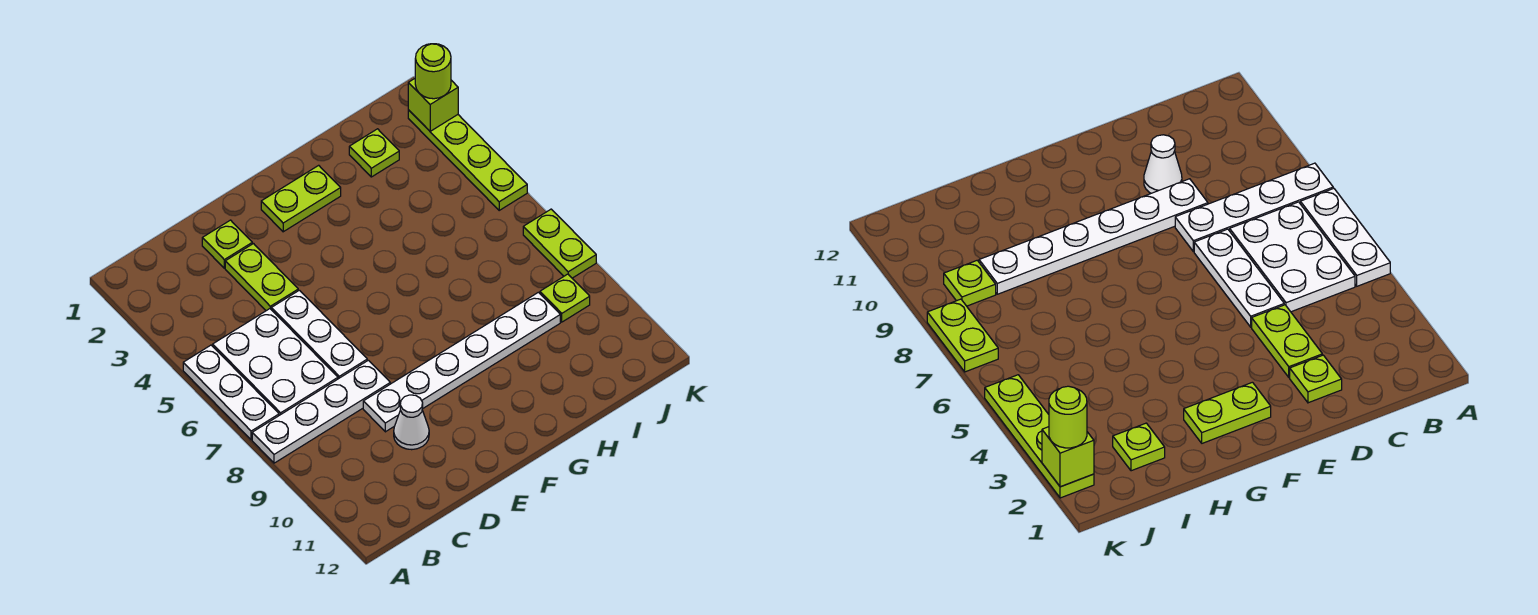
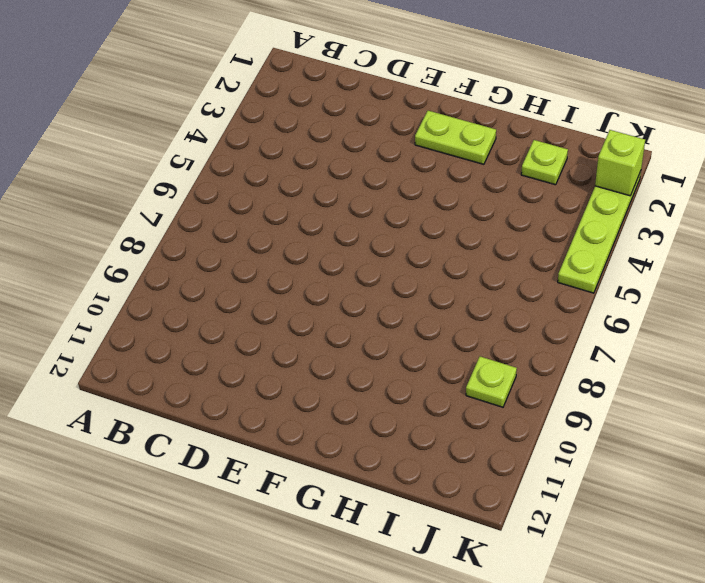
none -> white 1x3 plate [183,345,279,440]
none -> white 1x4 plate [252,360,390,463]
none -> white 2x3 plate [213,309,338,415]

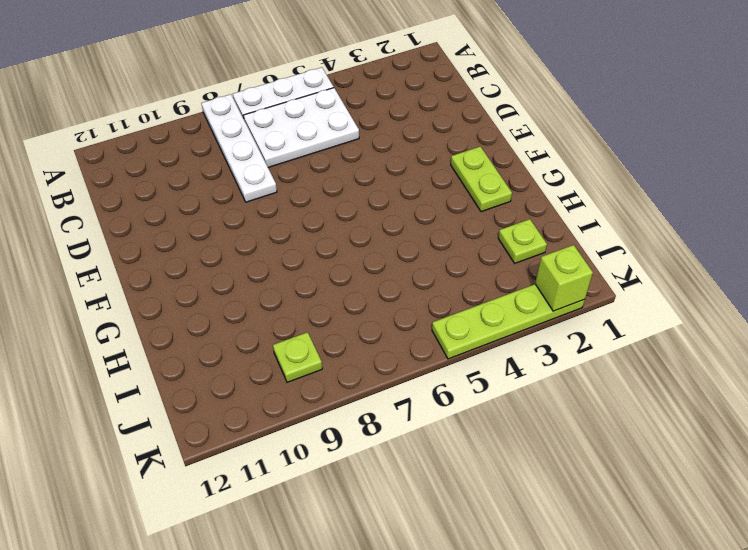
none -> lime 1x1 plate [202,220,252,268]
none -> lime 1x2 plate [225,244,298,311]
none -> white 1x3 plate [271,290,367,379]

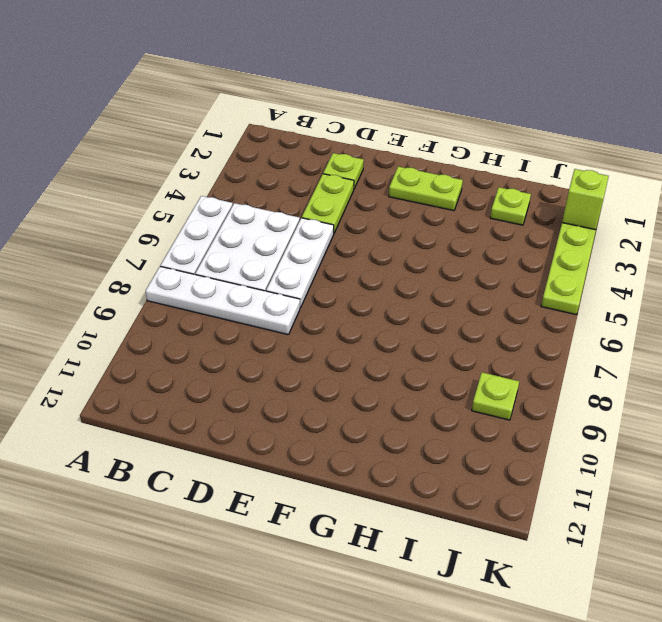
none -> white 1x6 plate [363,292,560,432]
none -> white 1x1 cone [394,395,429,450]
none -> lime 1x2 plate [523,209,596,278]

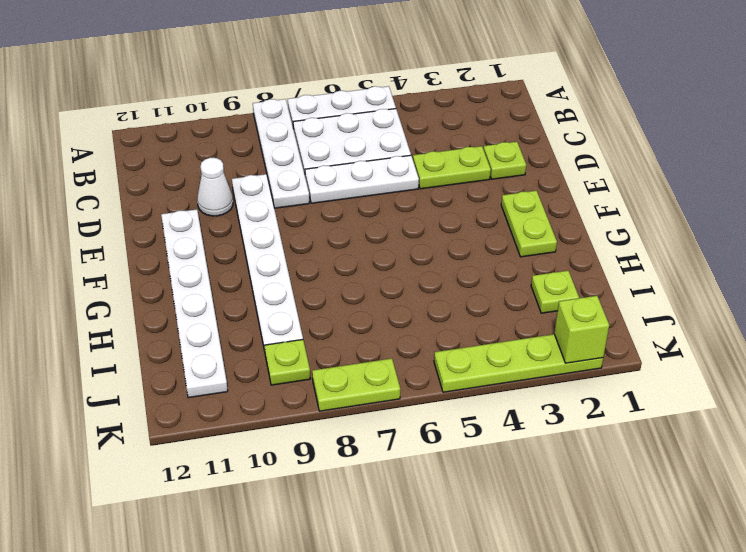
white 1x6 plate [161,209,228,398] -> none
none -> lime 1x1 round brick [415,44,451,99]

